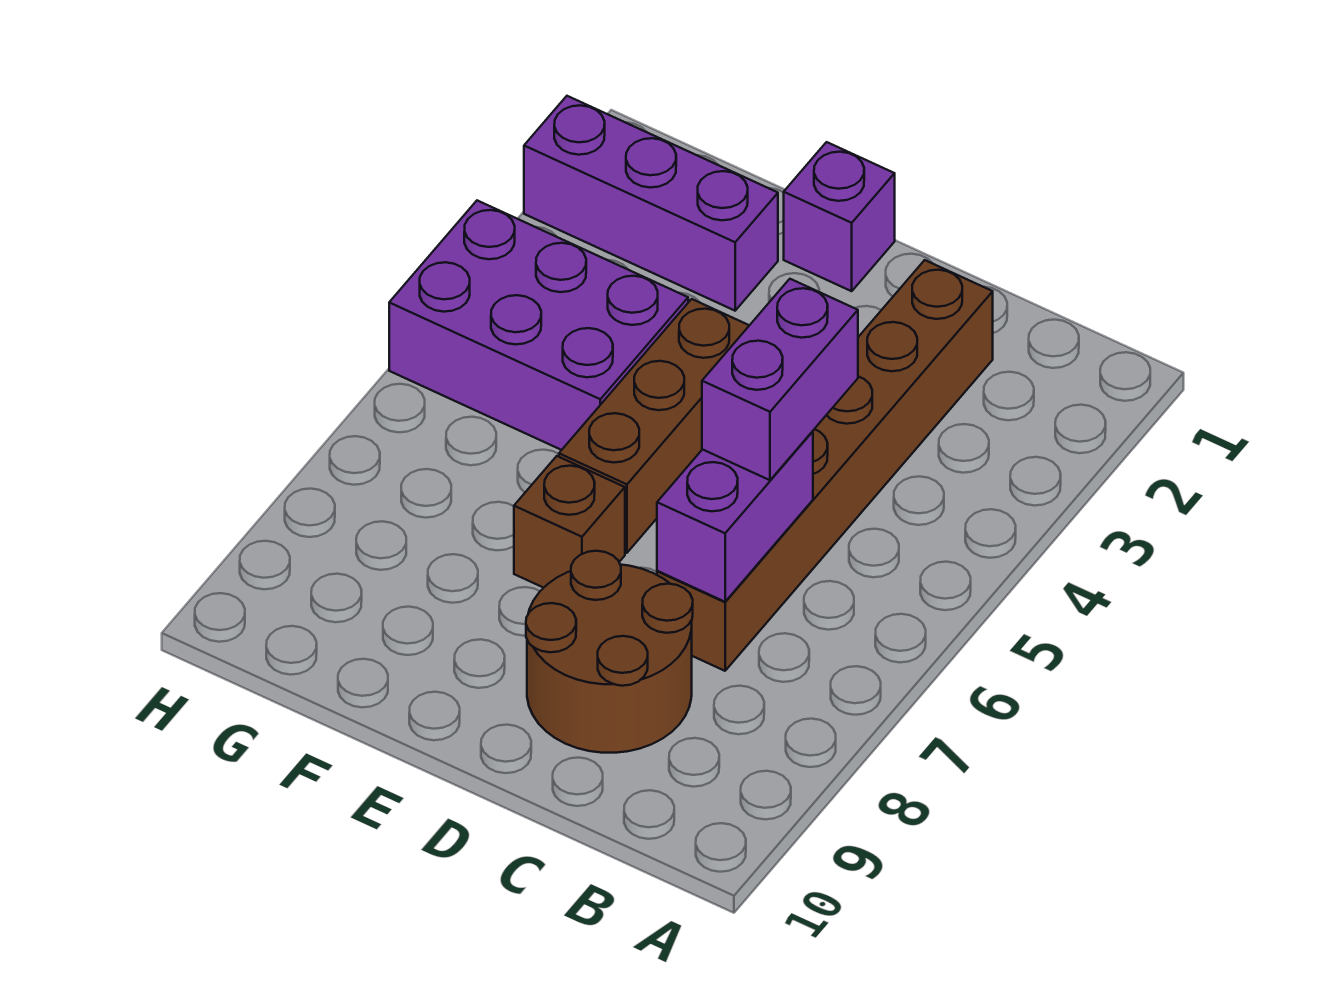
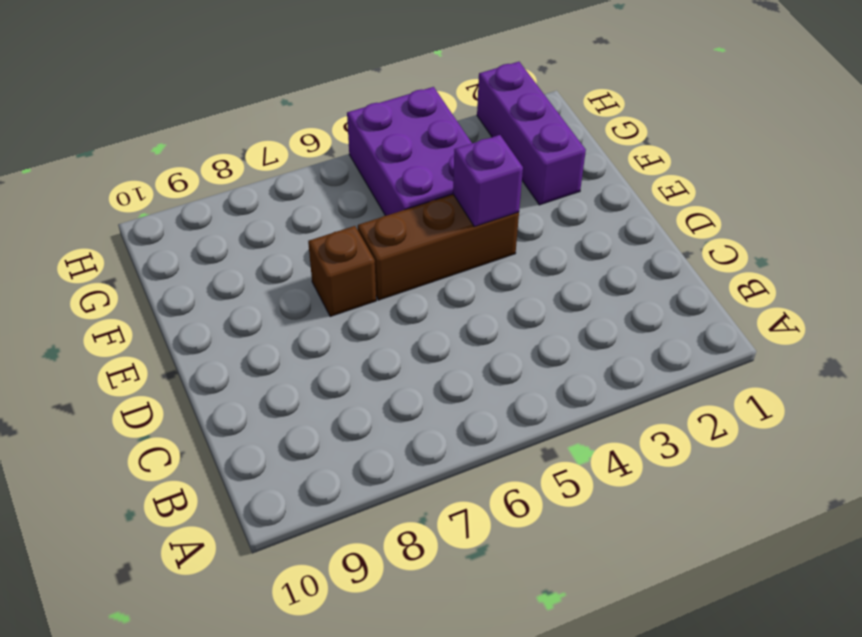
purple 1x1 brick [453,135,523,227] -> purple 1x1 brick moved to [784,142,895,291]
none -> brown 1x6 brick [657,260,993,671]
none -> brown 2x2 round brick [526,551,693,753]

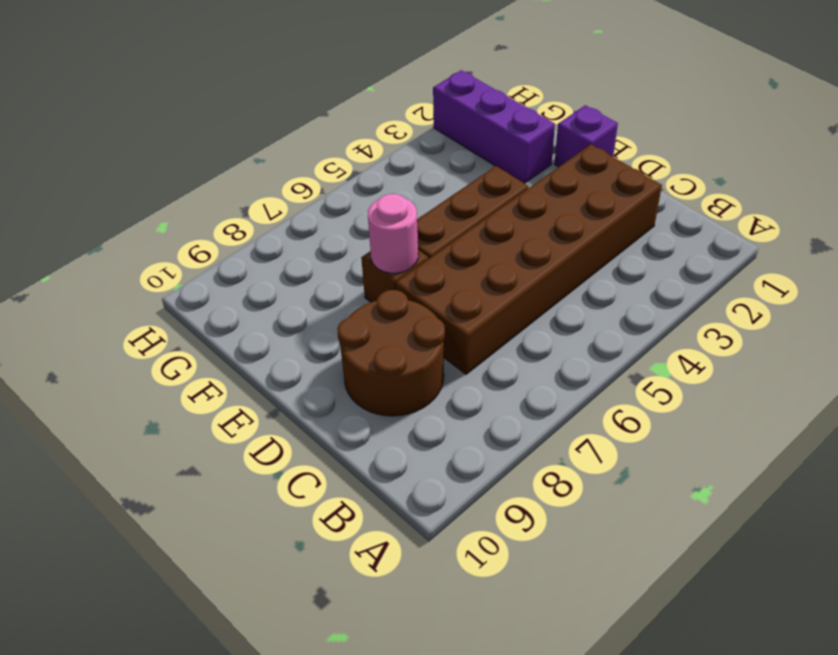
brown 2x6 brick [396,144,662,374] -> brown 1x6 brick [657,260,993,671]
pink 1x1 round brick [368,194,418,273] -> none
none -> purple 2x3 brick [389,201,688,450]
none -> purple 1x2 brick [657,431,813,602]

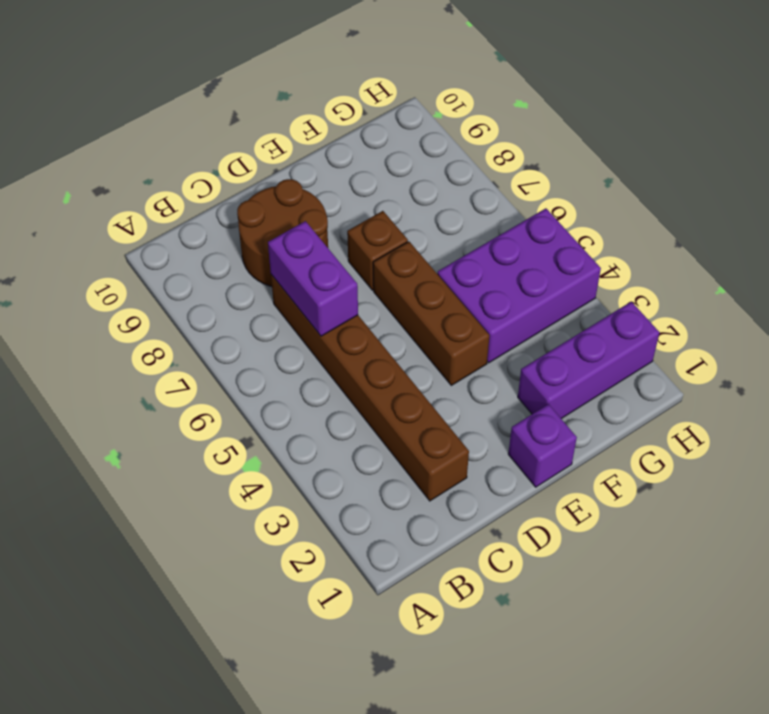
none -> purple 1x2 brick [702,279,858,480]

